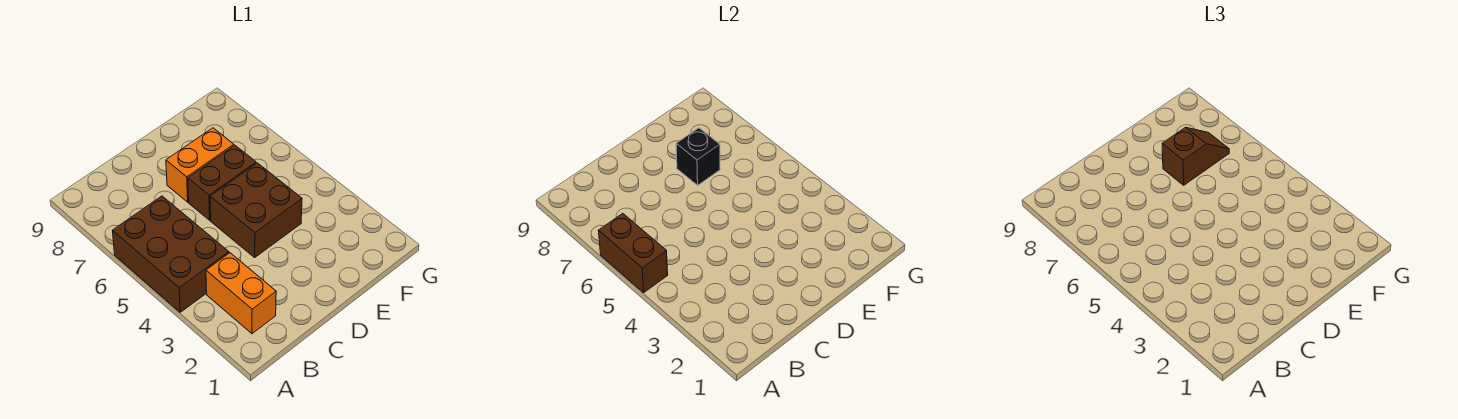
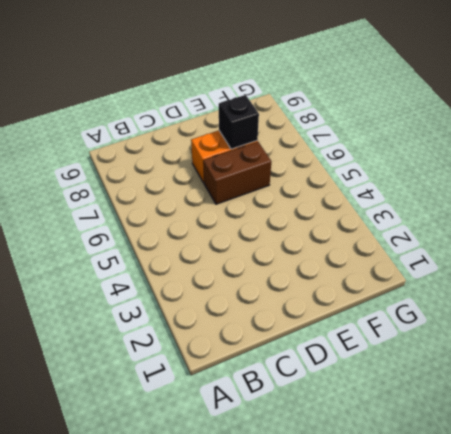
none -> brown 2x3 brick [113,196,229,312]
none -> orange 1x2 brick [206,253,276,334]

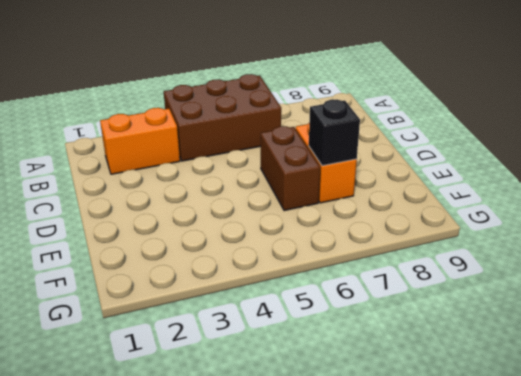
none -> brown 2x2 brick [210,163,302,257]
none -> brown 1x2 brick [599,213,668,292]

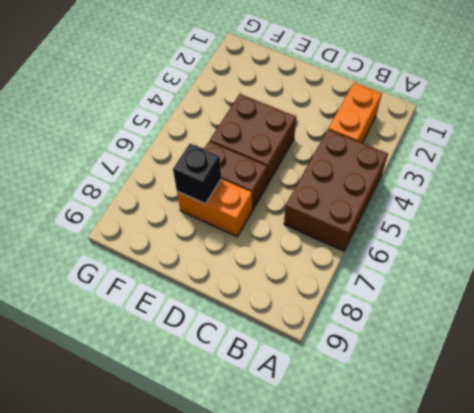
none -> brown 1x2 brick [599,213,668,292]
none -> brown 1x2 slope [1162,127,1229,185]

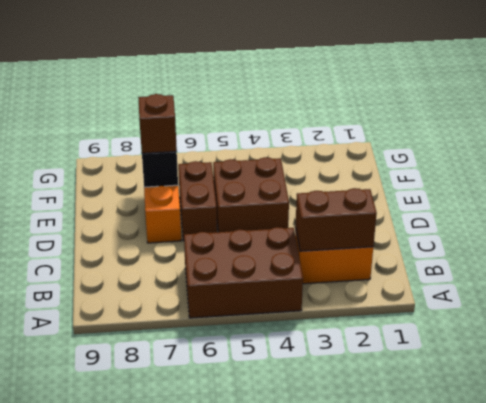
brown 1x2 brick [296,188,377,251] -> brown 1x2 brick moved to [599,213,668,292]

